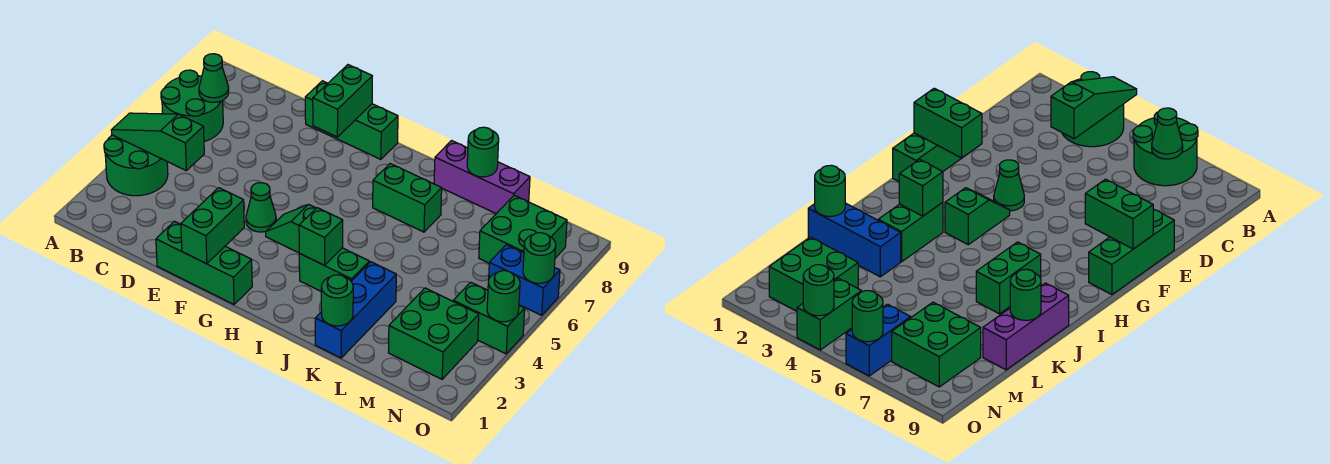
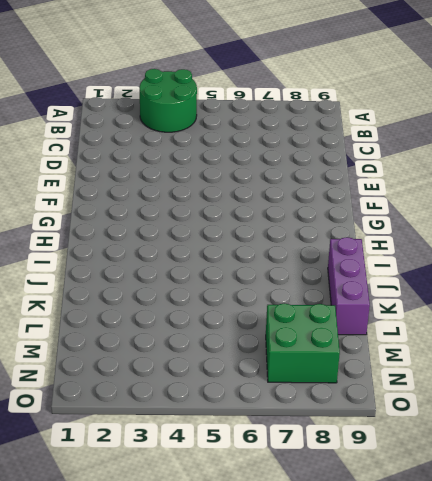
none -> green 2x2 round brick [161,70,223,141]
none -> green 1x3 brick [156,221,252,304]
none -> green 1x3 brick [305,81,398,159]

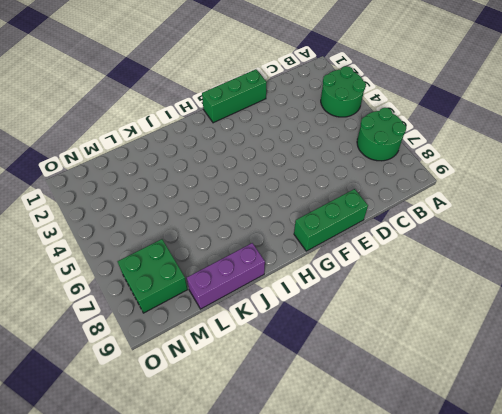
none -> green 1x1 cone [246,183,276,232]
none -> green 1x2 slope [266,204,316,253]
none -> green 1x2 brick [299,248,369,291]

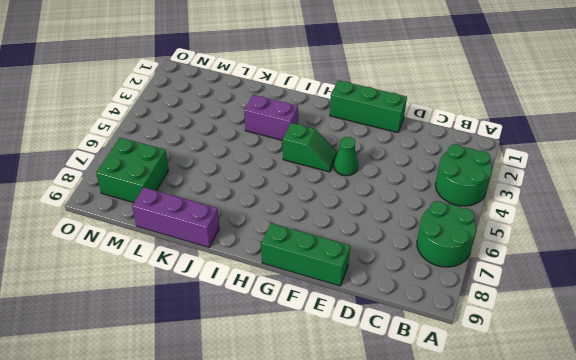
purple 1x2 brick [244,95,298,140] -> green 1x2 brick [299,248,369,291]
none -> green 1x2 brick [373,164,442,232]
none -> blue 1x3 brick [315,262,396,358]
none -> green 2x2 brick [388,288,479,379]

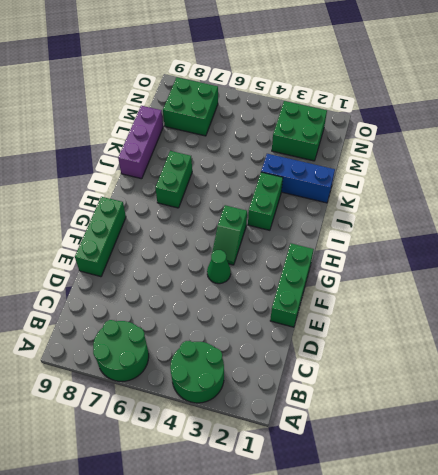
none -> green 1x2 brick [453,282,525,354]
none -> blue 1x2 brick [489,245,560,315]
none -> green 1x3 slope [111,113,204,171]

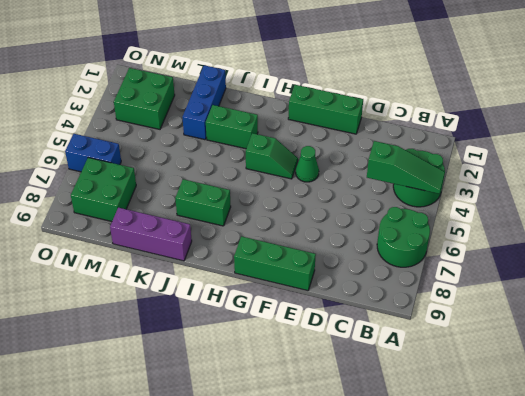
none -> green 1x2 brick [453,282,525,354]
none -> green 1x1 cone [199,54,229,102]
none -> green 1x2 brick [181,188,244,264]

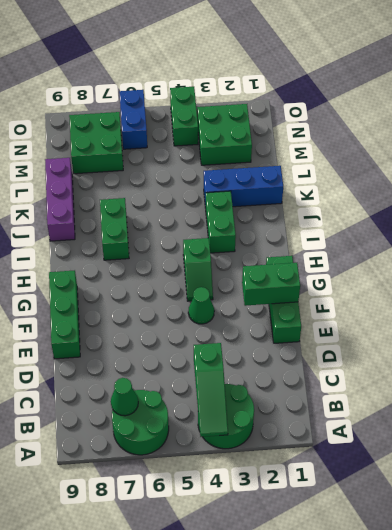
none -> green 1x2 brick [313,65,372,137]
none -> green 1x1 brick [299,208,343,265]
none -> green 1x1 round brick [321,275,353,326]

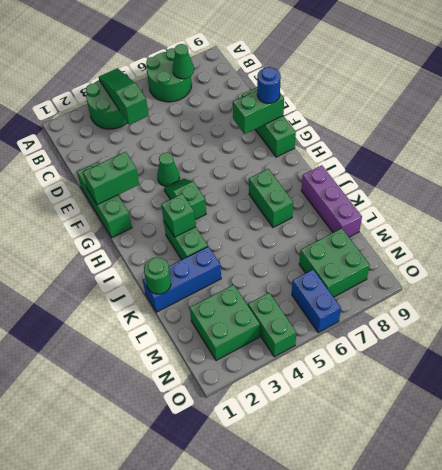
blue 1x1 round brick [257,67,281,103] -> none
none -> green 1x1 round brick [467,127,499,177]
none -> green 1x1 round brick [487,271,520,322]
none -> green 1x1 round brick [523,233,556,283]

